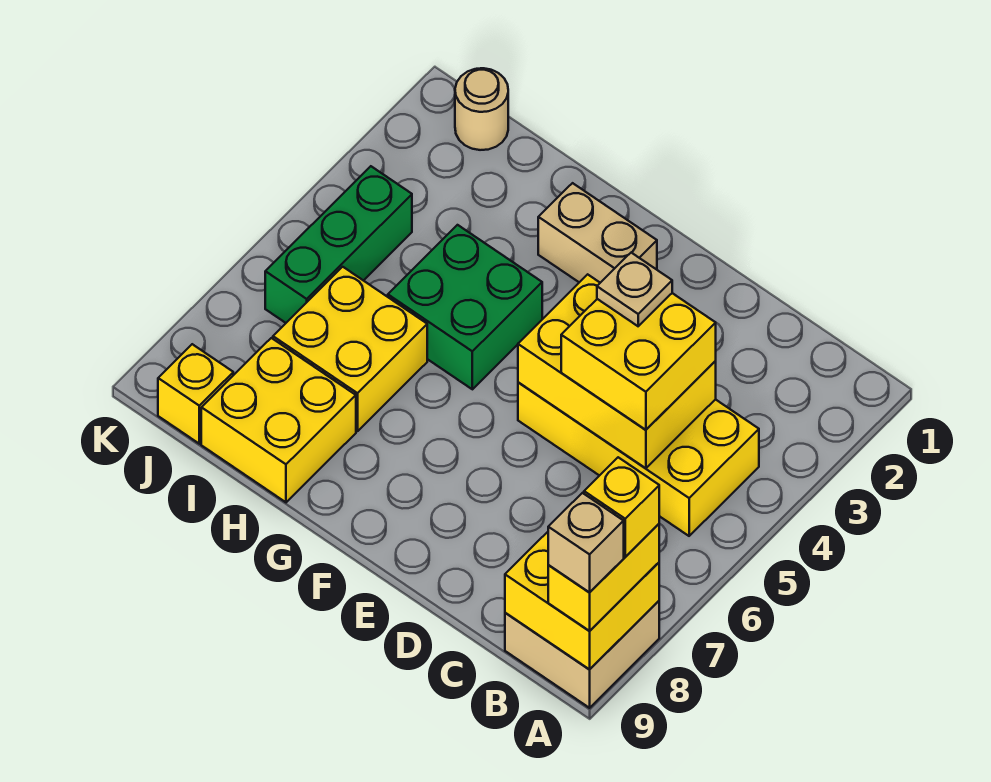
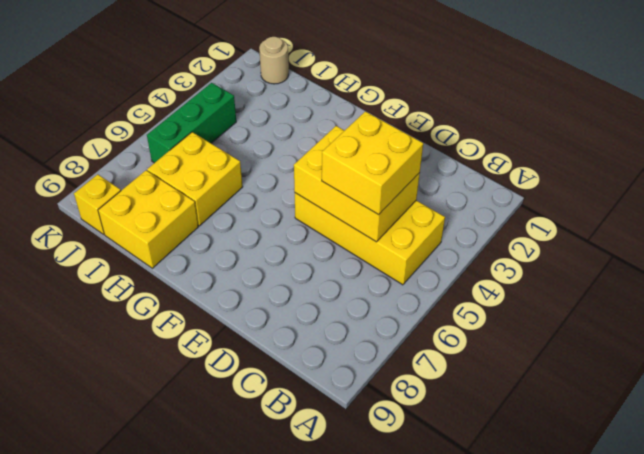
none -> tan 2x2 brick [505,601,659,708]
none -> tan 1x2 brick [538,183,657,283]
none -> green 2x2 brick [388,225,542,389]

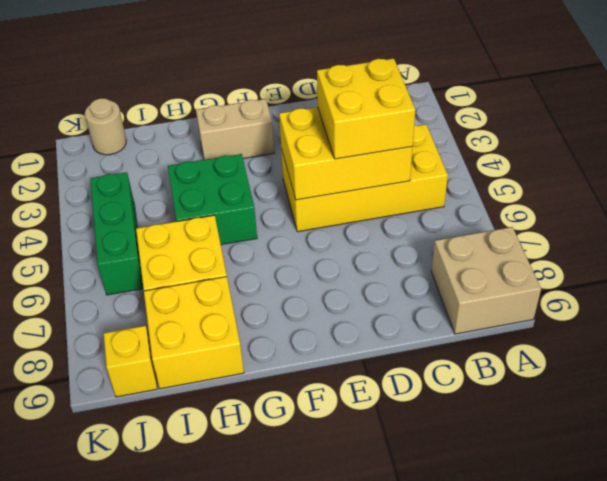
none -> yellow 2x2 brick [505,532,659,670]
none -> yellow 1x2 brick [548,524,659,631]
none -> yellow 1x1 brick [584,457,659,557]

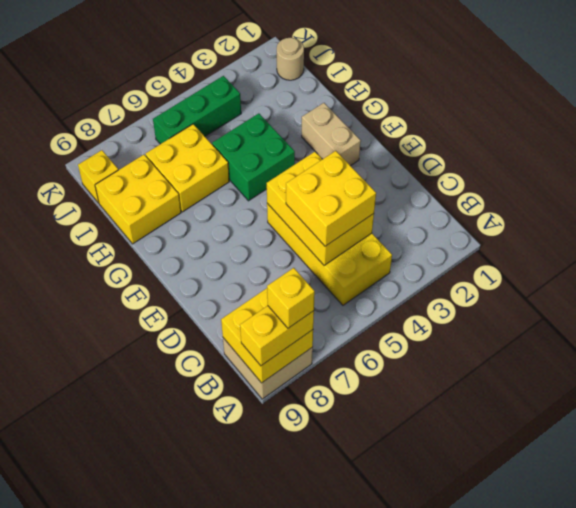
none -> tan 1x1 brick [548,493,624,593]
none -> tan 1x1 plate [597,253,672,326]

